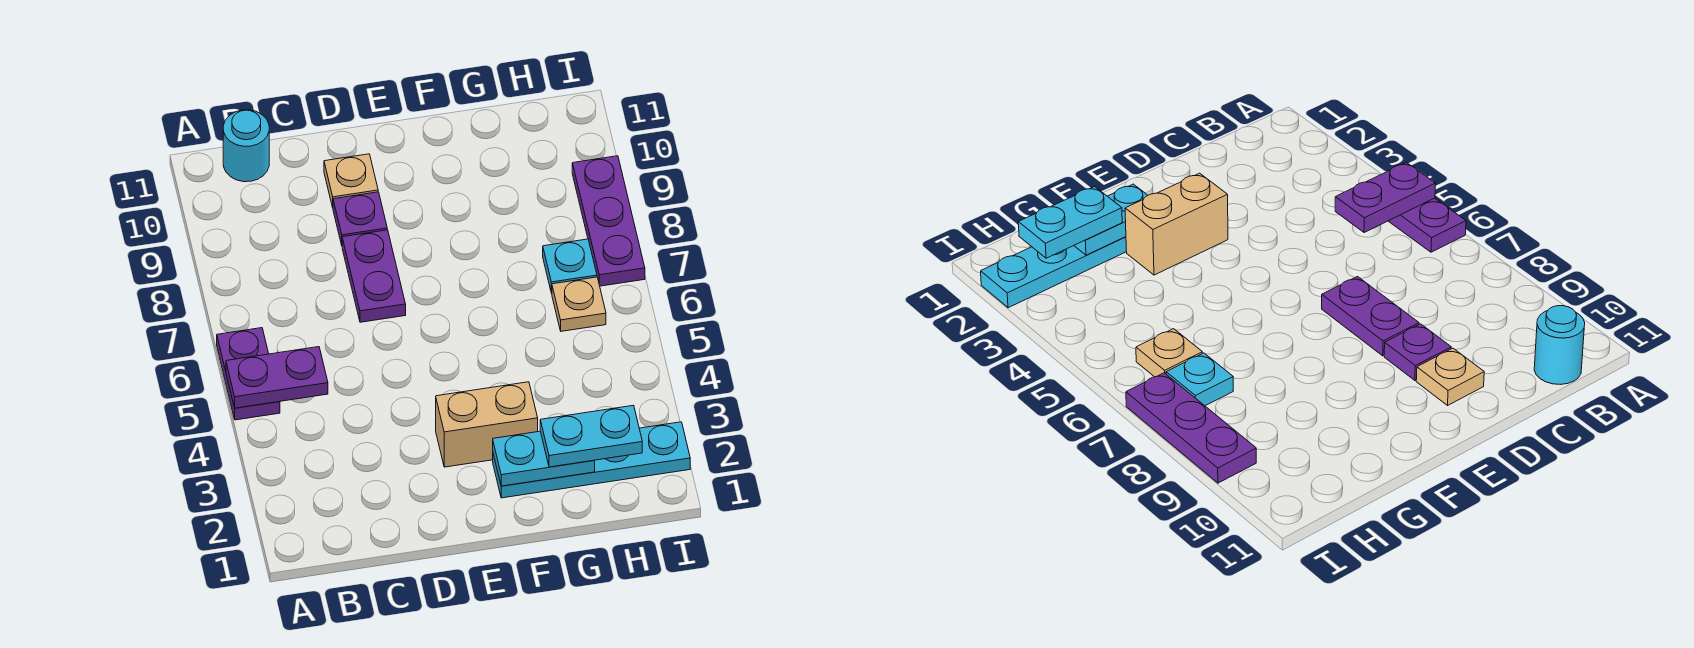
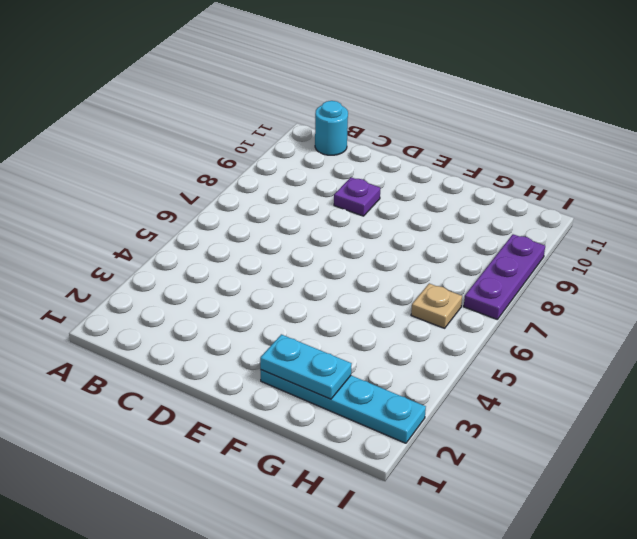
none -> purple 1x2 plate [217,328,280,420]
none -> purple 1x2 plate [342,230,406,322]
none -> tan 1x1 plate [324,154,378,207]

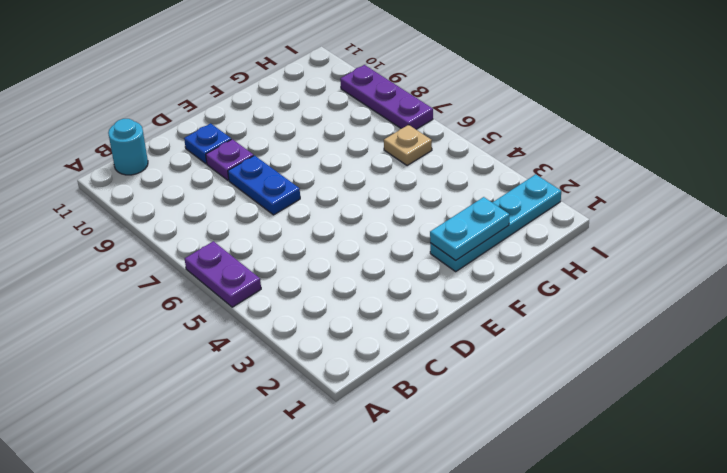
blue 1x2 plate [228,155,300,215] -> purple 1x2 plate [342,230,406,322]
blue 1x1 plate [184,123,231,164] -> tan 1x1 plate [324,154,378,207]
none -> tan 1x2 brick [436,382,538,467]
none -> cyan 1x1 plate [543,239,597,293]
none -> purple 1x2 plate [226,347,328,408]

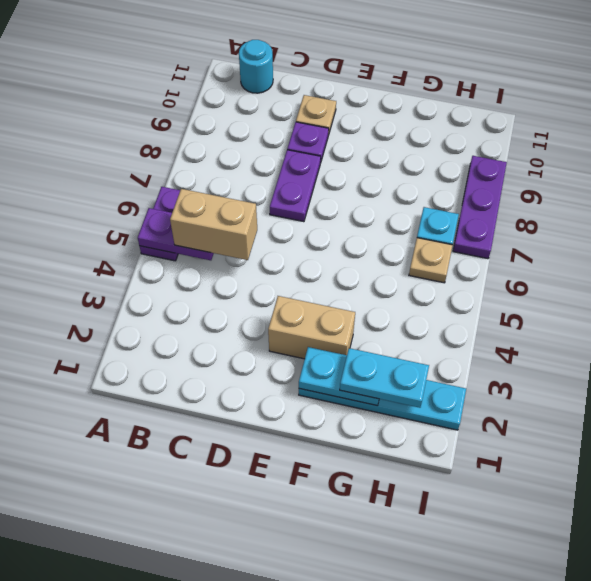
tan 1x2 brick [170,189,257,260] -> none

